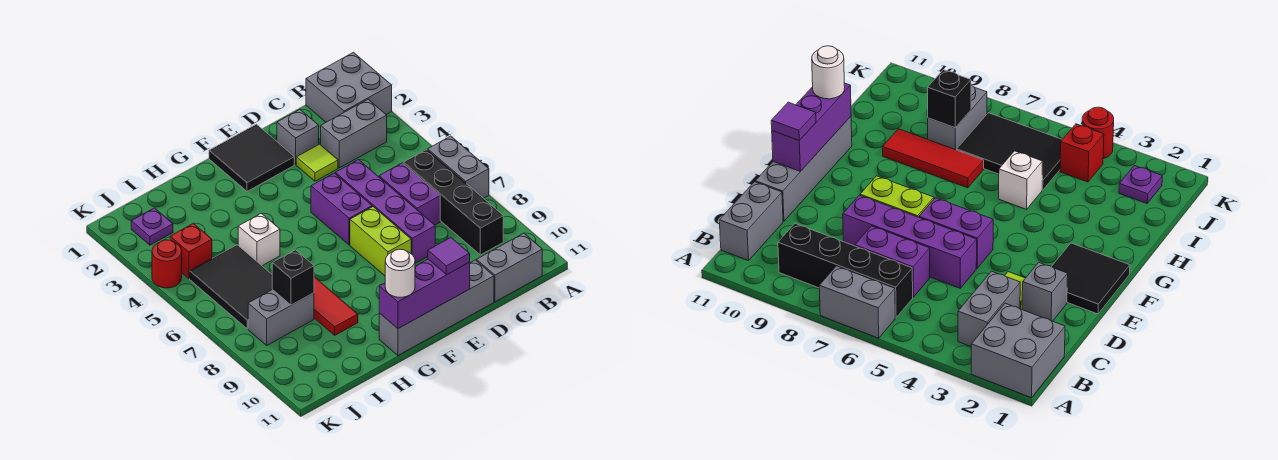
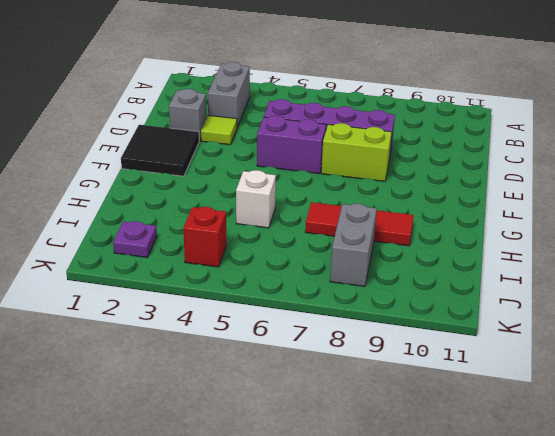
none -> grey 2x2 brick [306,52,392,122]
none -> grey 1x2 brick [428,136,489,198]
none -> black 1x4 brick [403,150,503,255]

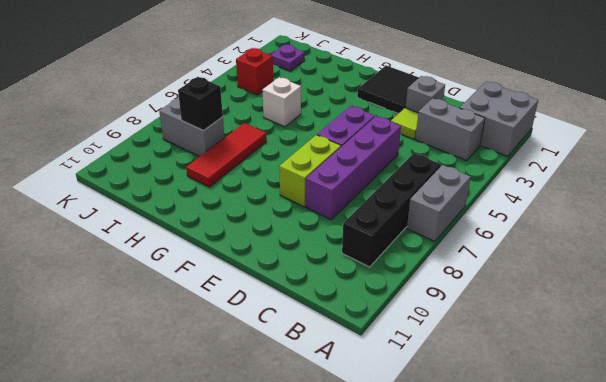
none -> grey 1x2 brick [477,233,542,302]
none -> purple 1x2 brick [379,163,440,225]
none -> grey 1x4 brick [379,260,494,355]

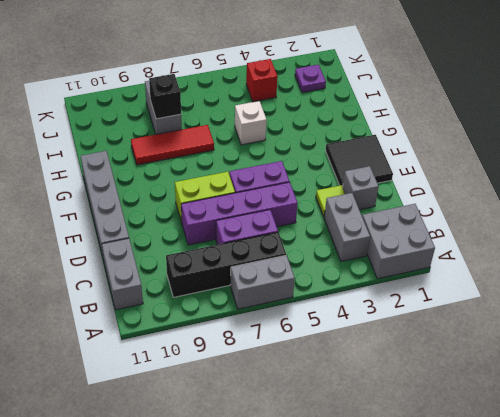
none -> black 2x3 tile [190,245,273,329]
none -> red 1x1 round brick [152,240,182,288]
none -> purple 1x3 brick [379,259,470,328]

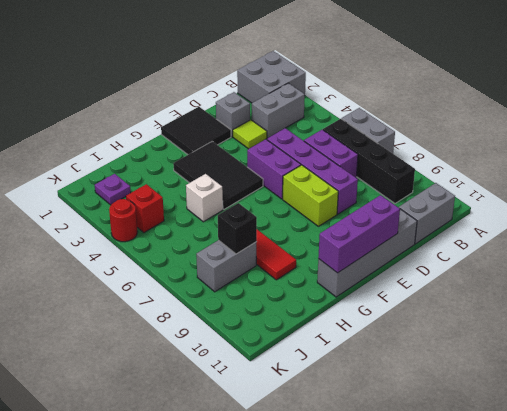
black 2x3 tile [173,141,263,209] -> black 2x3 tile moved to [190,245,273,329]
none -> purple 1x1 tile [428,238,470,275]
none -> white 1x1 round brick [385,249,415,297]

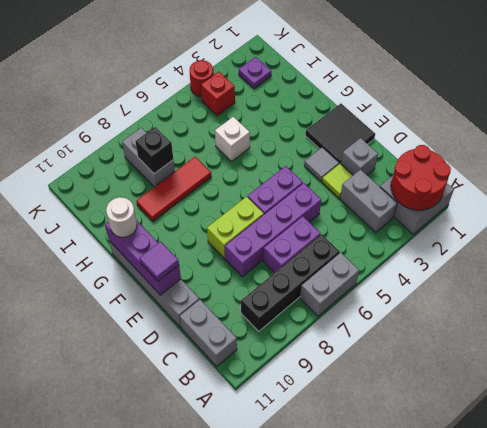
red 2x2 round brick [391,145,451,210] -> none
grey 1x1 tile [304,147,339,181] -> none
none -> black 2x3 tile [190,245,273,329]

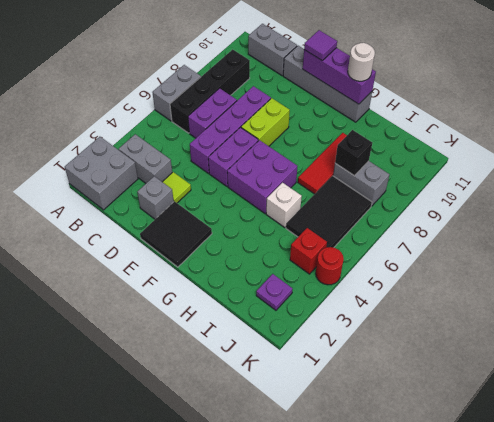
purple 2x2 brick [227,140,297,213] -> none

